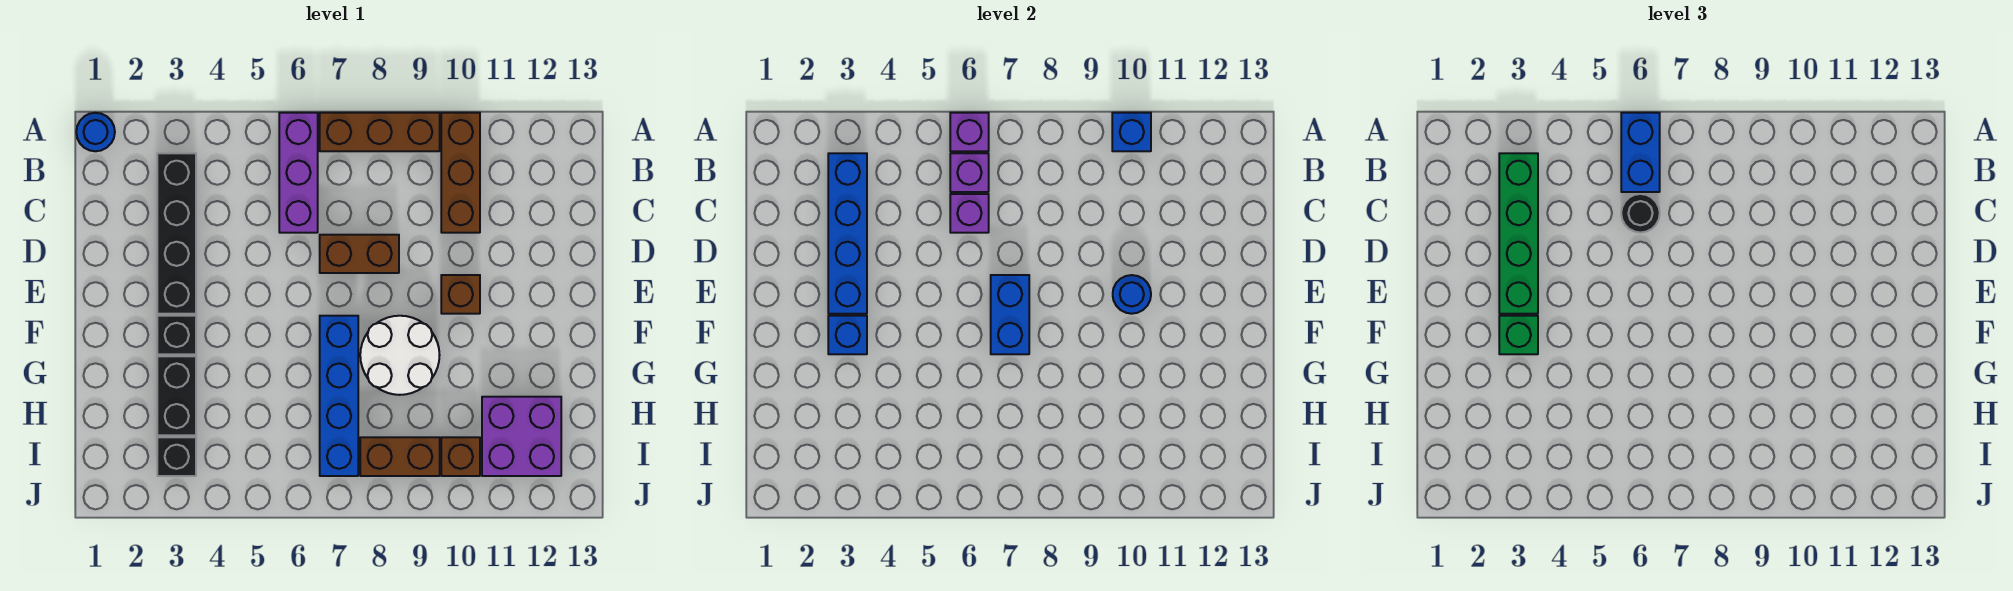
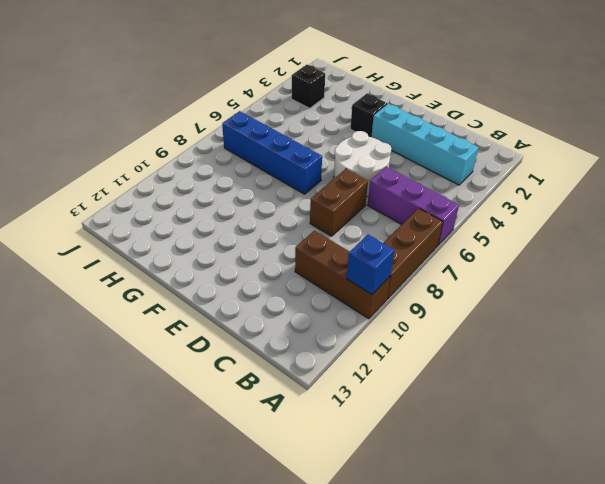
cyan 1x4 brick [371,104,479,185] -> black 1x4 brick [157,153,196,314]
white 2x2 round brick [334,131,391,196] -> white 2x2 round brick moved to [360,316,440,395]
none -> blue 1x1 round brick [76,113,115,151]
none -> brown 1x1 brick [441,275,480,314]
none -> black 1x2 brick [157,356,196,435]

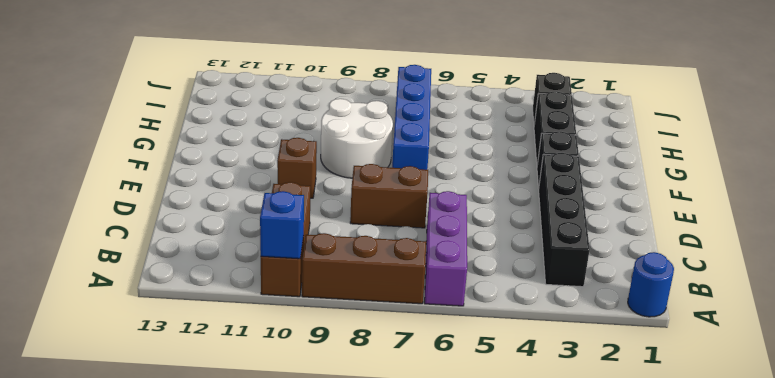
none -> purple 2x2 brick [482,397,561,476]
none -> brown 1x2 brick [360,437,440,476]
none -> brown 1x1 brick [441,437,480,476]

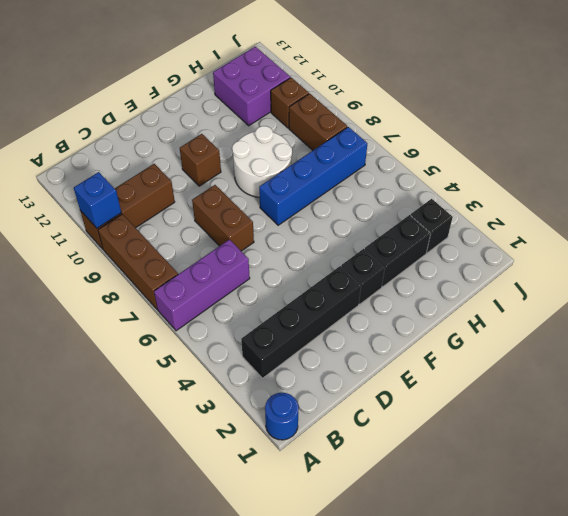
none -> purple 1x1 brick [950,113,989,151]
none -> blue 1x4 brick [828,153,867,314]
none -> purple 1x1 brick [950,153,989,192]

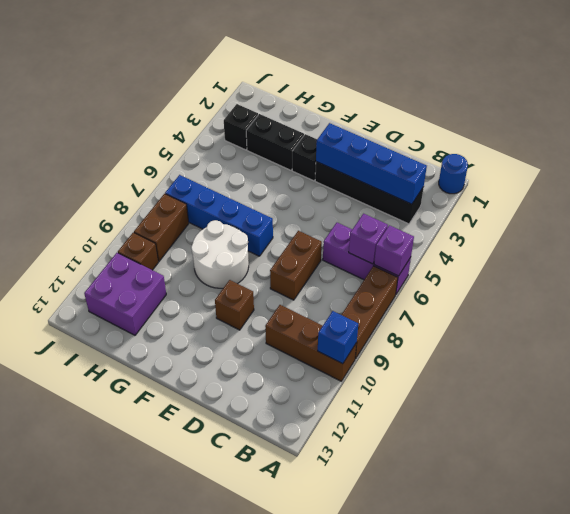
none -> purple 1x1 brick [950,194,989,233]
none -> blue 1x2 brick [991,275,1029,354]
none -> blue 1x1 round brick [1113,275,1151,314]

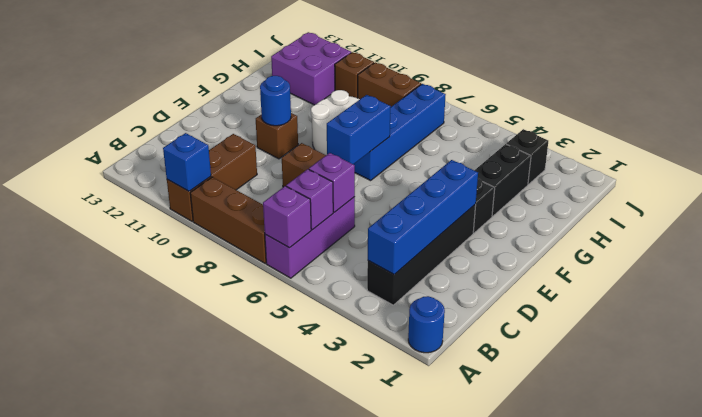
none -> blue 1x1 brick [828,316,867,354]
none -> blue 1x2 brick [1621,113,1660,192]
none -> green 1x4 brick [1499,153,1538,314]

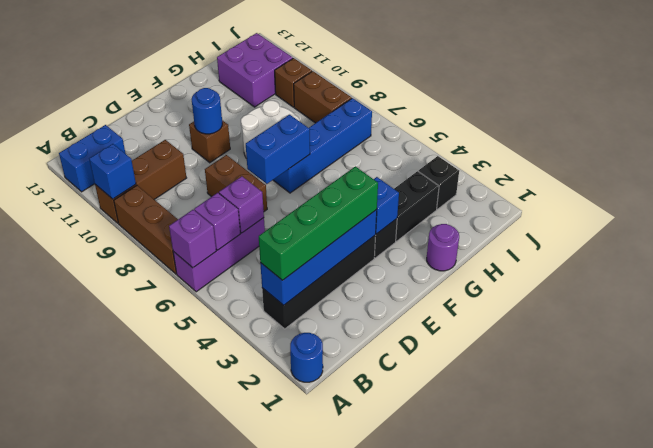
blue 1x2 brick [59,125,125,192] -> blue 1x2 brick moved to [1621,113,1660,192]
purple 1x1 round brick [427,224,459,271] -> none
none -> black 1x1 round brick [1621,194,1660,233]
none -> green 1x1 brick [1499,316,1538,354]

